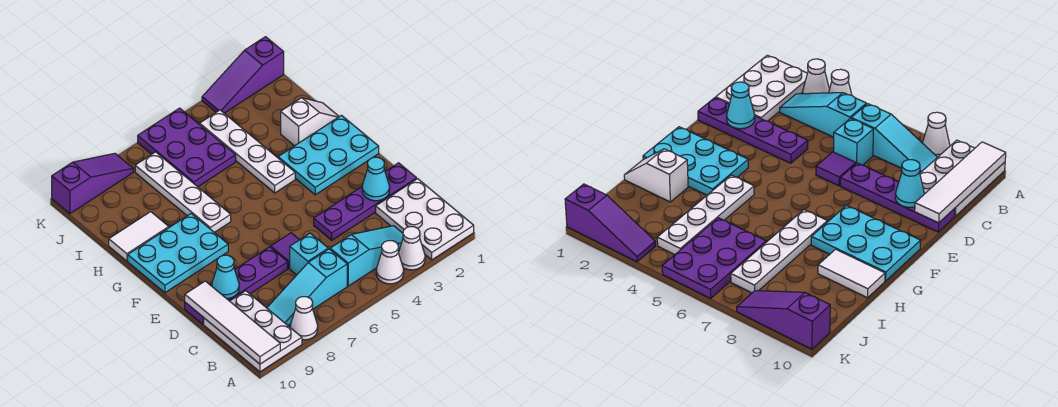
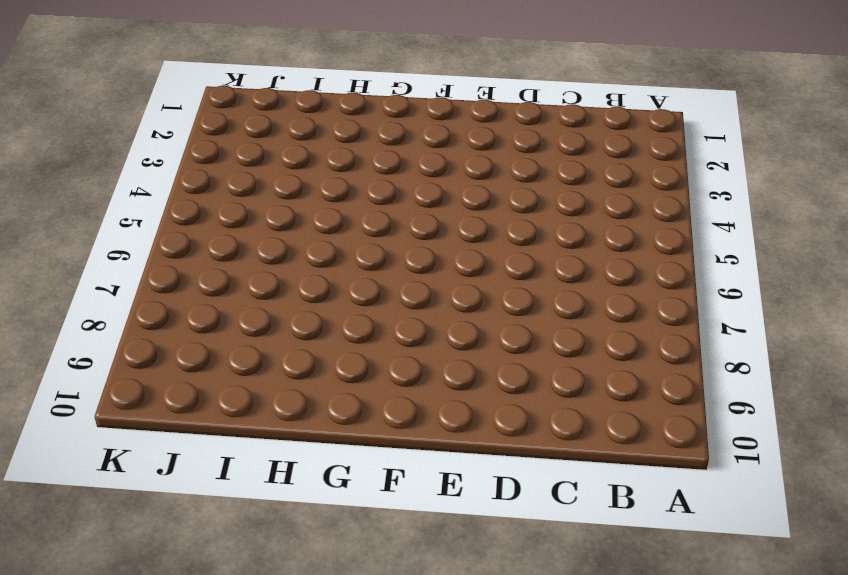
none -> white 2x3 plate [376,179,474,260]
none -> white 1x1 cone [398,227,425,270]
none -> white 1x1 cone [376,241,404,284]

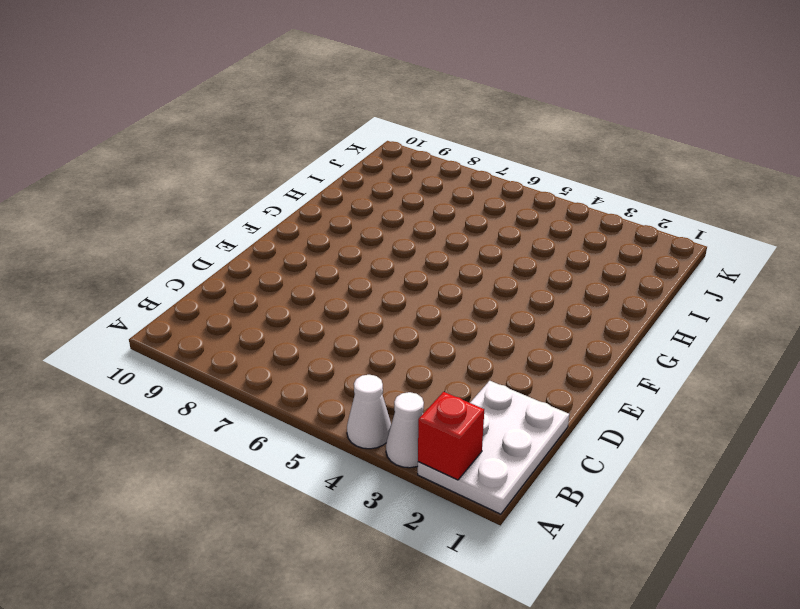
red 1x1 brick [418,392,484,480] -> none
none -> white 1x1 cone [290,297,318,340]
none -> white 2x3 plate [204,291,302,372]
none -> cyan 1x3 slope [330,226,403,286]

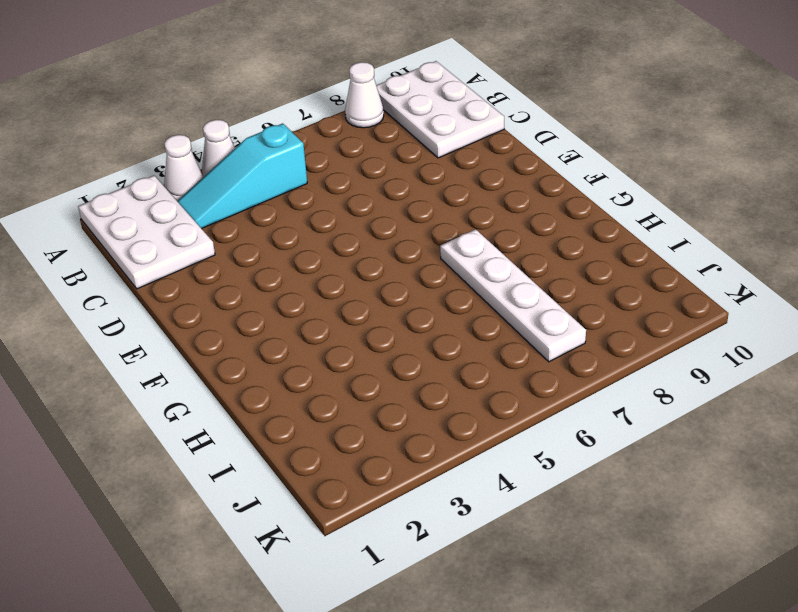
none -> cyan 1x3 slope [267,249,347,325]
none -> cyan 1x1 brick [290,233,328,275]
none -> purple 1x4 plate [314,163,417,240]

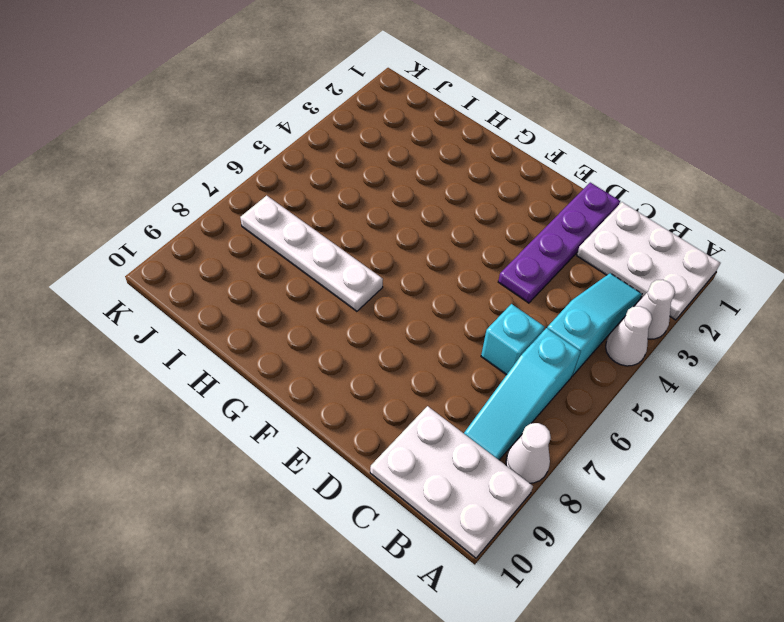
none -> purple 1x1 tile [271,233,299,268]
none -> purple 1x4 plate [185,247,288,324]
none -> cyan 2x3 plate [278,116,379,195]

